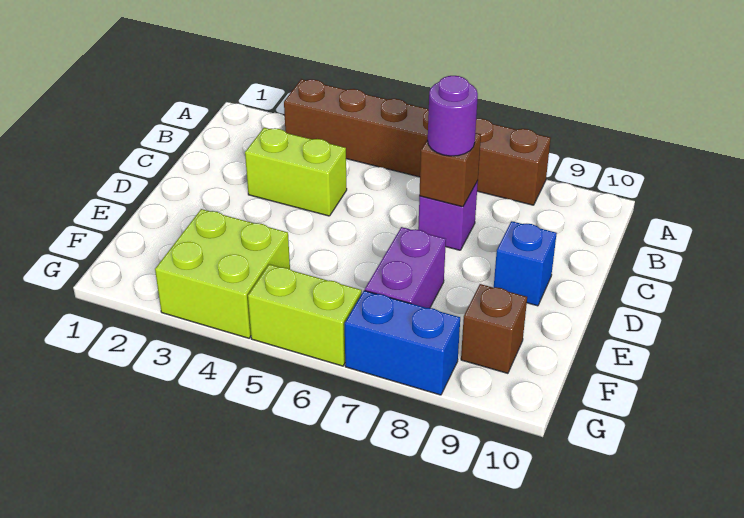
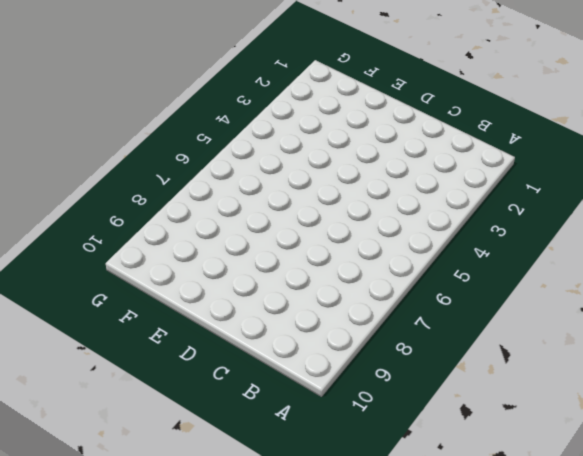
none -> brown 1x6 brick [284,79,551,205]
none -> lime 1x2 brick [245,128,347,216]

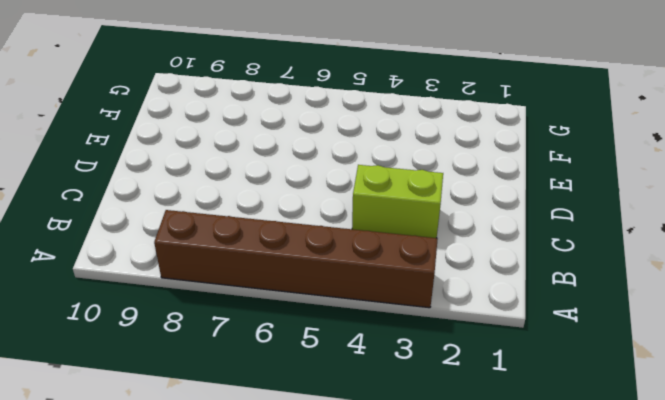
none -> purple 1x1 brick [418,181,478,250]
none -> blue 1x1 brick [494,221,557,306]

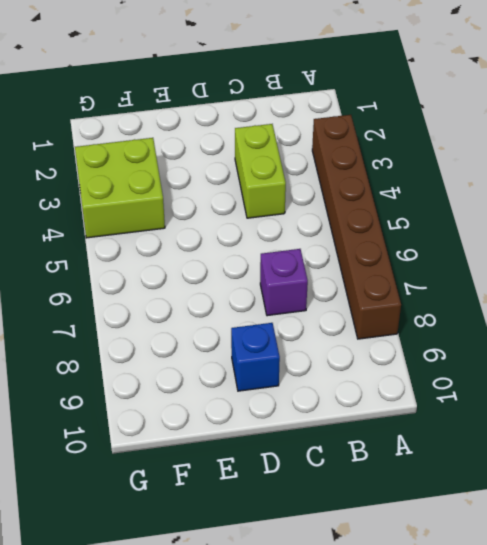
none -> purple 1x2 brick [365,227,446,308]
none -> brown 1x1 brick [461,284,527,373]

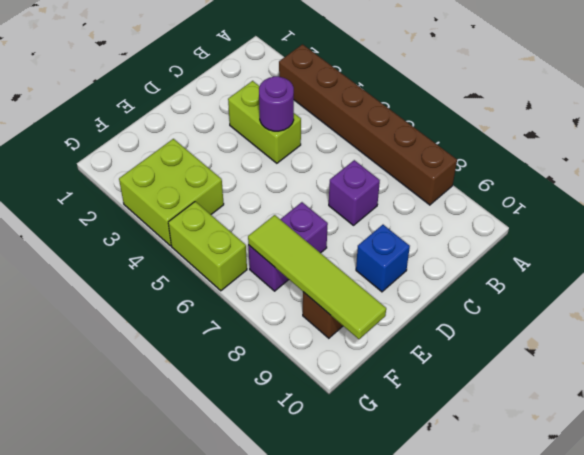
purple 1x1 round brick [259,76,294,131] -> purple 1x1 round brick moved to [428,76,478,156]
lime 1x4 tile [248,215,386,339] -> none
none -> blue 1x2 brick [345,291,460,395]
none -> brown 1x1 brick [419,133,481,207]

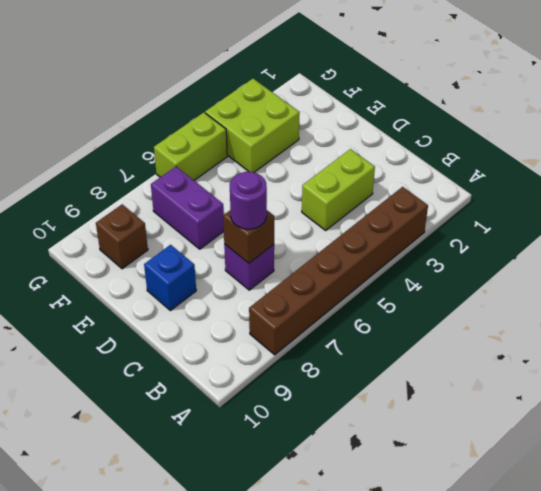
none -> blue 1x2 brick [345,291,460,395]

